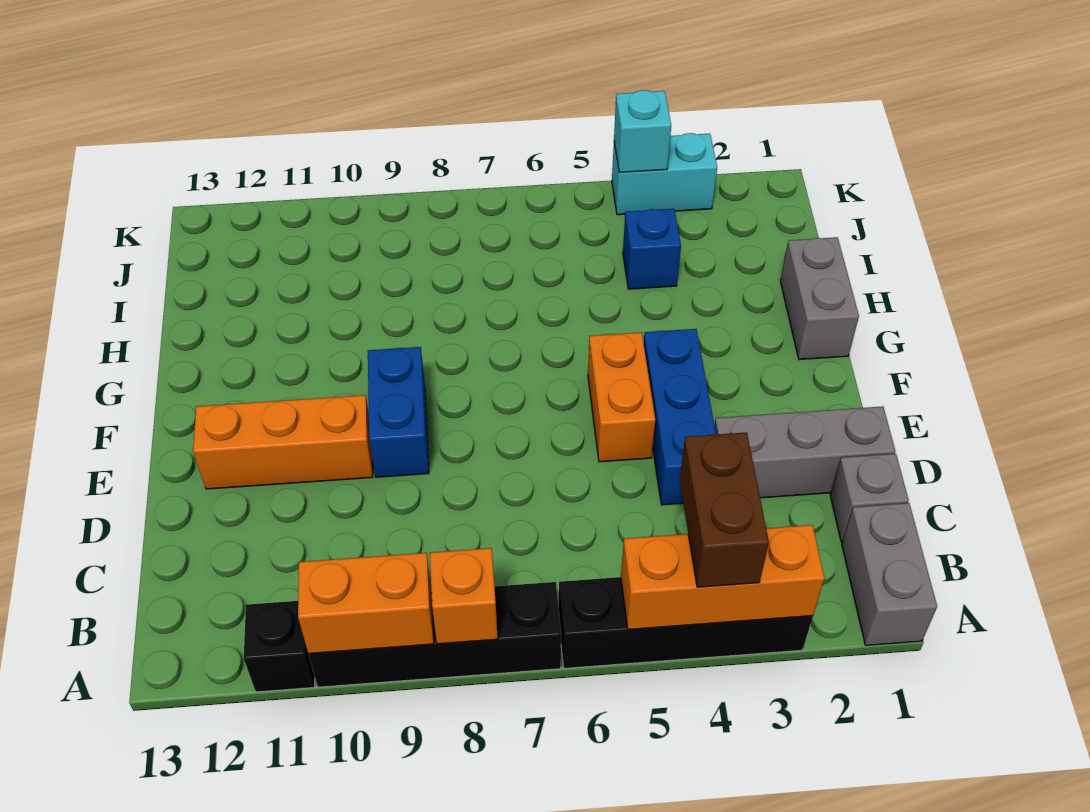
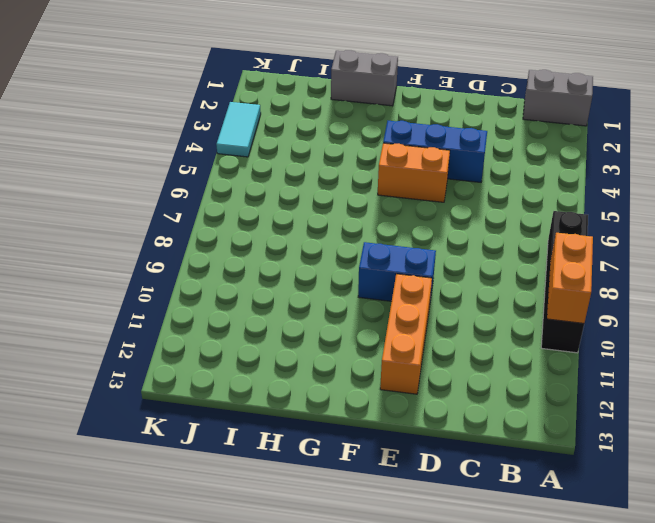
cyan 1x2 tile [216,102,261,157] -> cyan 1x2 brick [612,133,717,215]
none -> black 1x4 brick [559,577,813,668]
none -> black 1x1 brick [244,601,315,692]
none -> grey 1x1 brick [830,454,909,541]

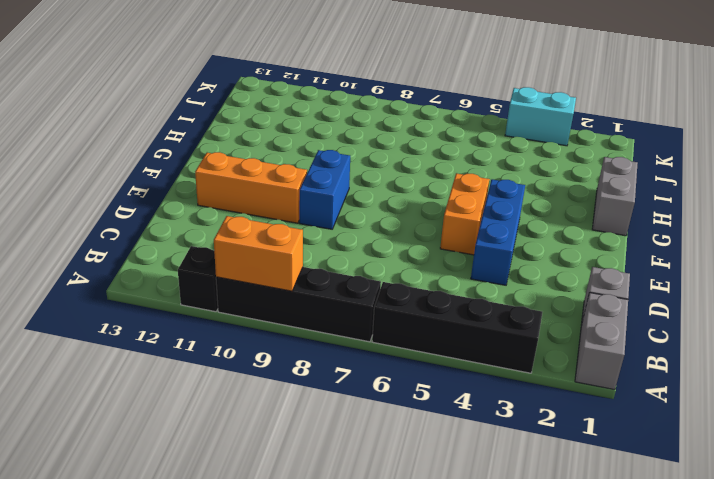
none -> grey 1x3 brick [715,406,895,498]
none -> blue 1x1 brick [623,209,681,289]
none -> orange 1x3 brick [621,525,824,629]

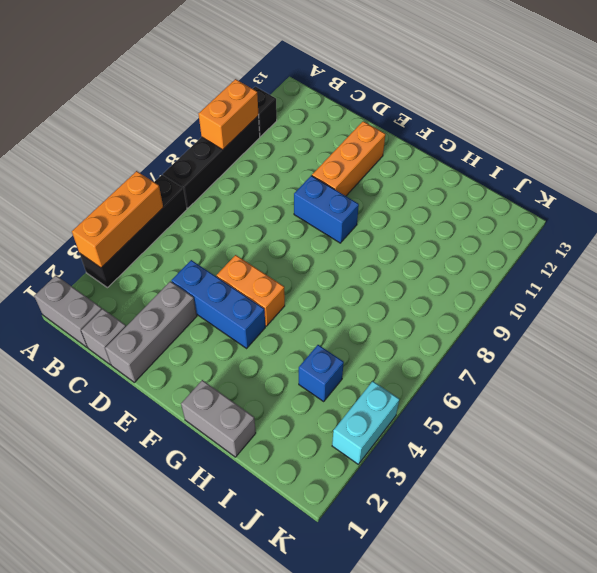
none -> orange 1x1 brick [430,548,498,644]
none -> cyan 1x1 brick [614,90,671,172]
none -> brown 1x2 brick [680,432,769,587]

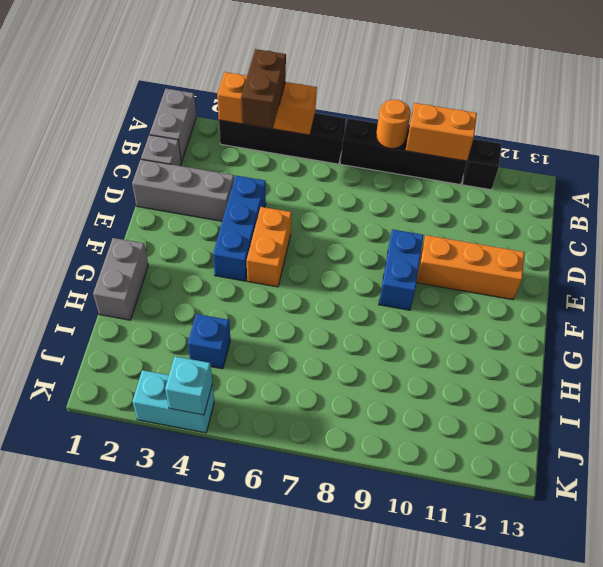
orange 1x1 round brick [376,100,411,148] -> orange 1x1 brick [430,548,498,644]

